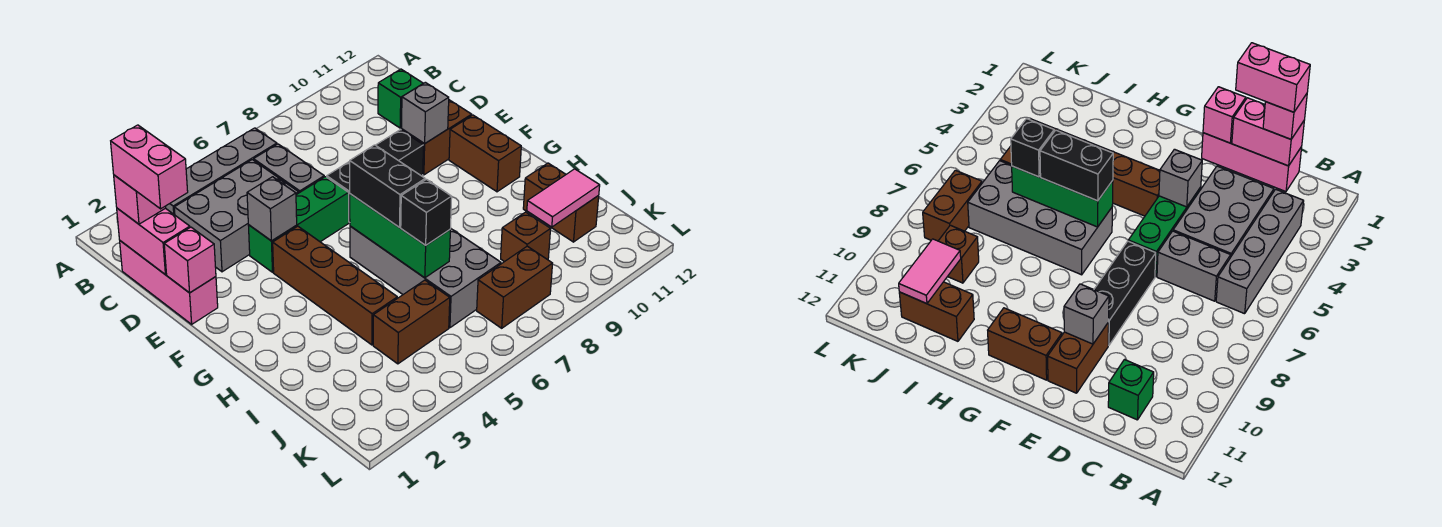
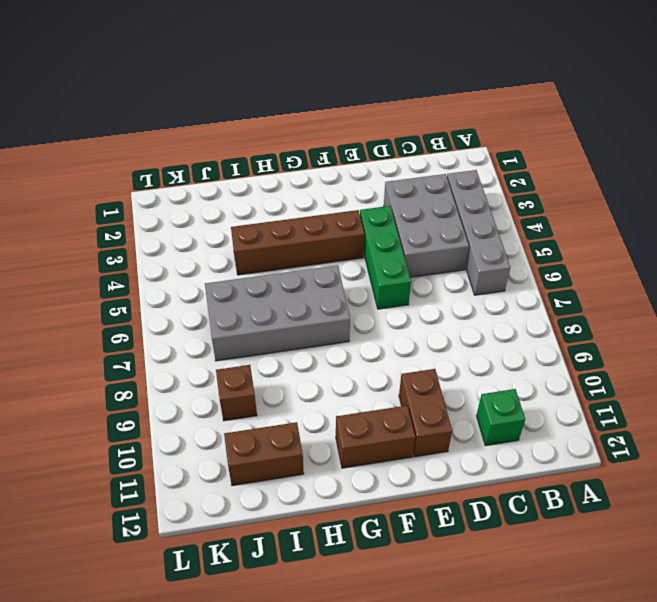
none -> pink 1x3 brick [120,241,218,324]
none -> grey 1x2 brick [254,144,324,193]
none -> black 1x3 brick [327,130,423,223]

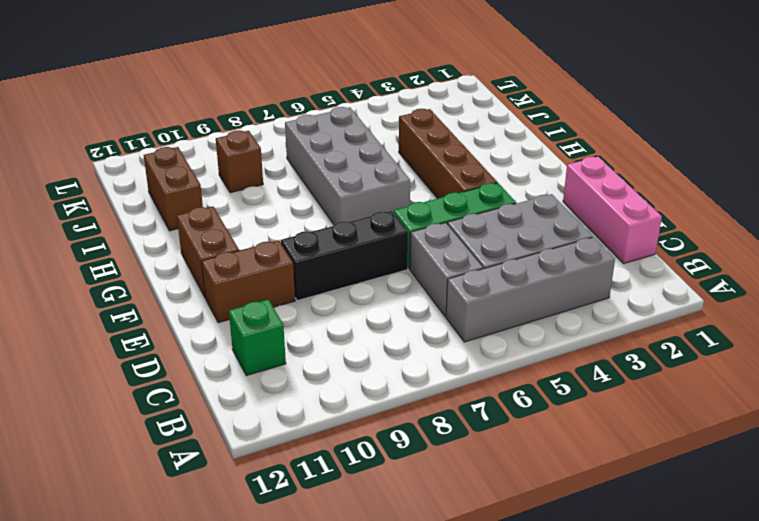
none -> brown 1x2 brick [373,280,450,364]
none -> brown 1x2 brick [477,246,553,328]
none -> pink 1x2 brick [117,208,190,275]

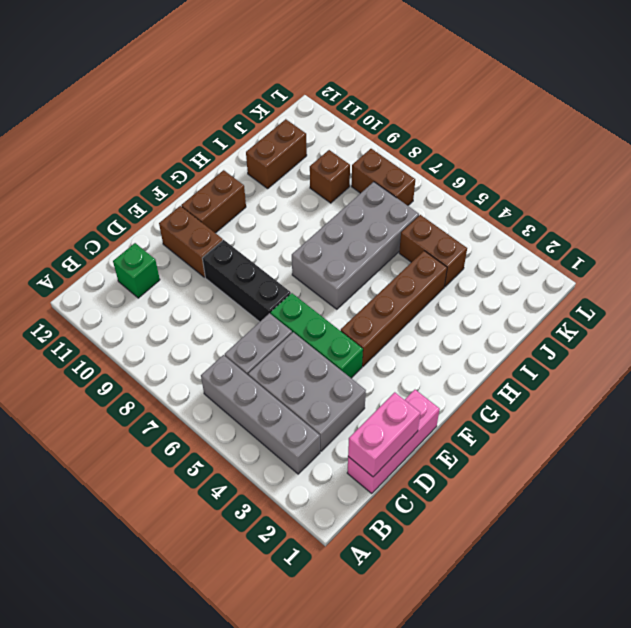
none -> pink 1x1 brick [164,227,216,293]
none -> grey 1x1 brick [247,177,297,241]
none -> grey 1x1 brick [402,82,449,144]

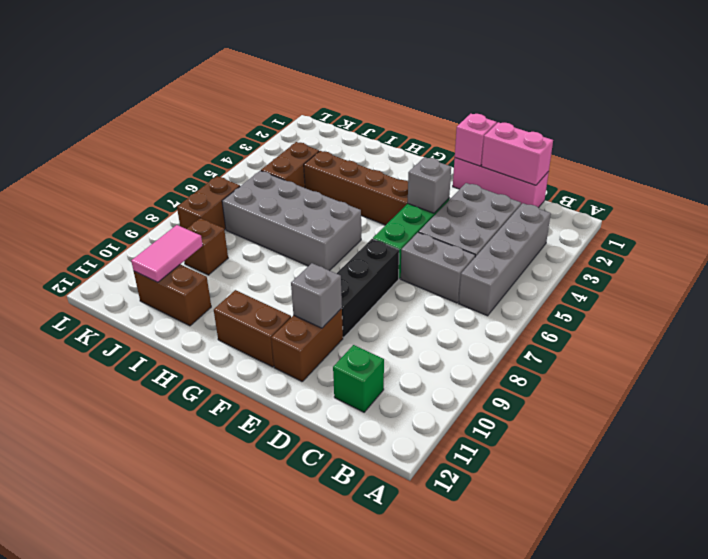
none -> green 1x3 brick [350,194,450,278]
none -> pink 1x1 brick [114,175,166,224]
none -> black 1x2 brick [350,145,425,227]

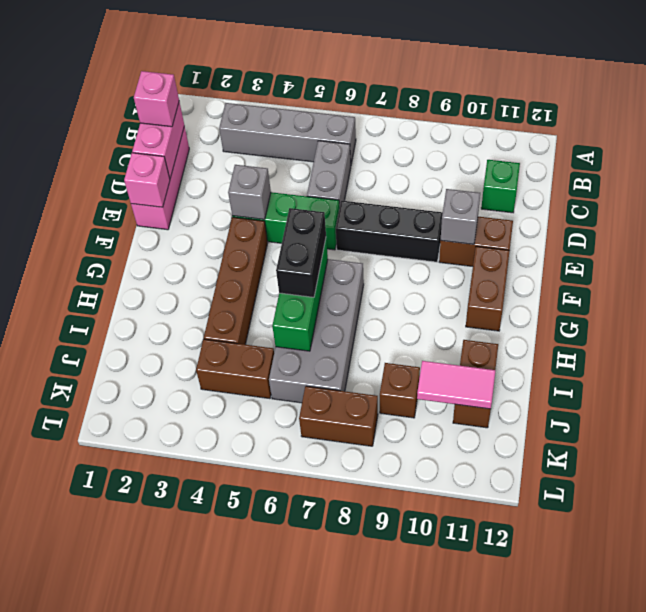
none -> grey 2x3 brick [174,160,299,272]
none -> black 1x1 brick [401,179,452,245]
none -> pink 1x2 brick [111,125,188,209]

